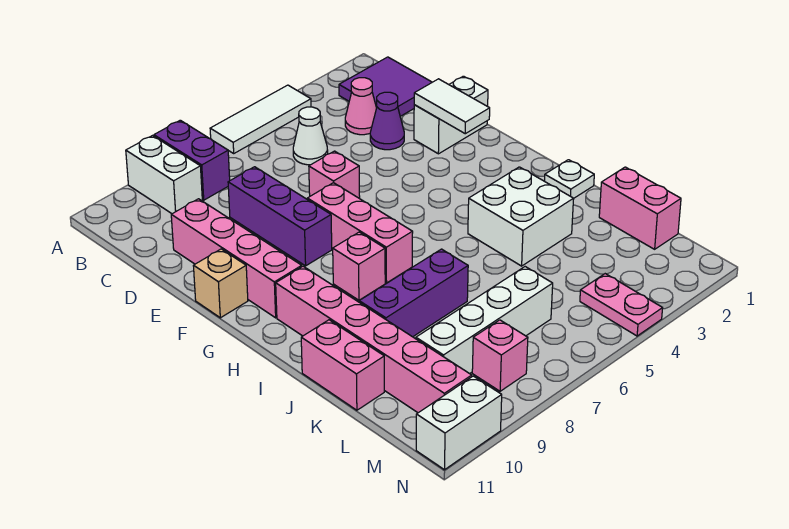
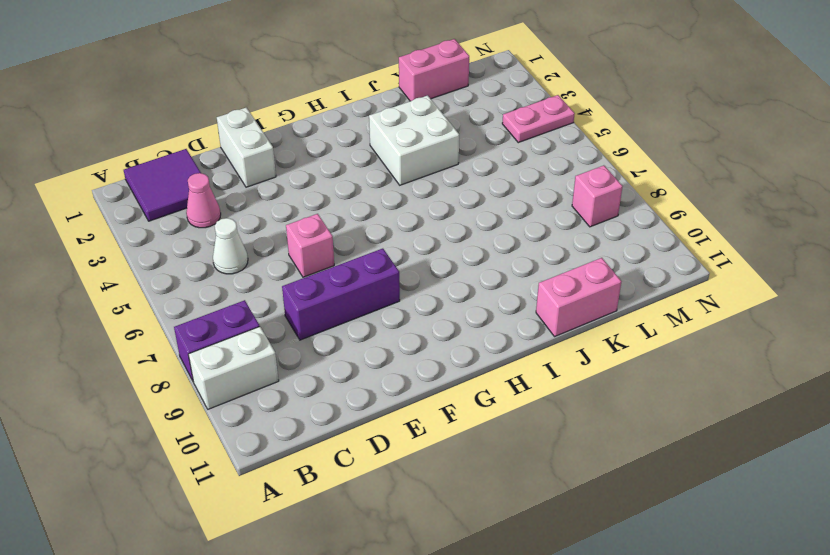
none -> white 1x3 tile [210,85,311,153]
none -> purple 1x1 cone [370,92,404,150]
none -> pink 1x4 brick [171,199,302,318]

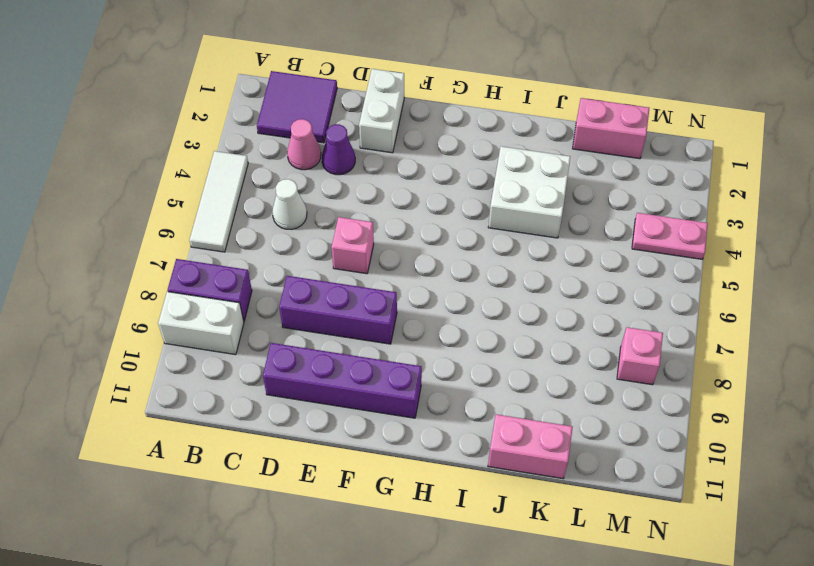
purple 1x4 brick [263,343,422,418] -> pink 1x4 brick [171,199,302,318]
none -> pink 1x3 brick [307,183,413,283]
none -> tan 1x1 brick [193,249,248,318]
none -> pink 1x1 brick [333,232,385,300]

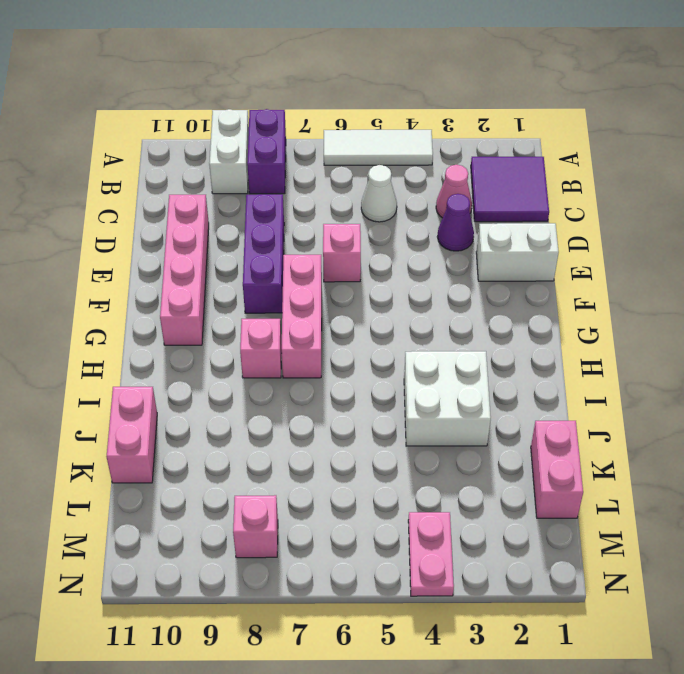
none -> tan 1x1 brick [193,249,248,318]
none -> pink 1x6 brick [276,266,472,413]
none -> white 1x1 plate [545,160,594,198]

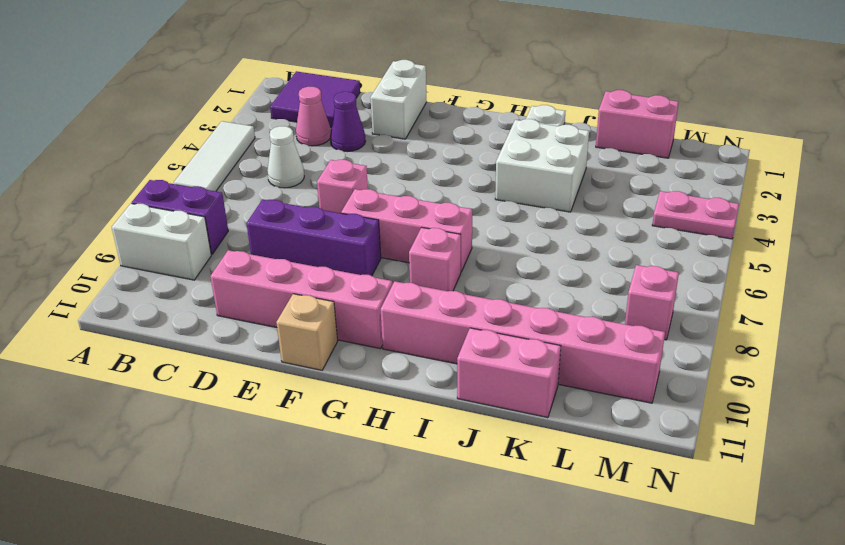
none -> purple 1x3 brick [359,249,468,337]
none -> white 1x4 brick [416,267,553,374]
none -> white 1x2 brick [416,376,502,470]

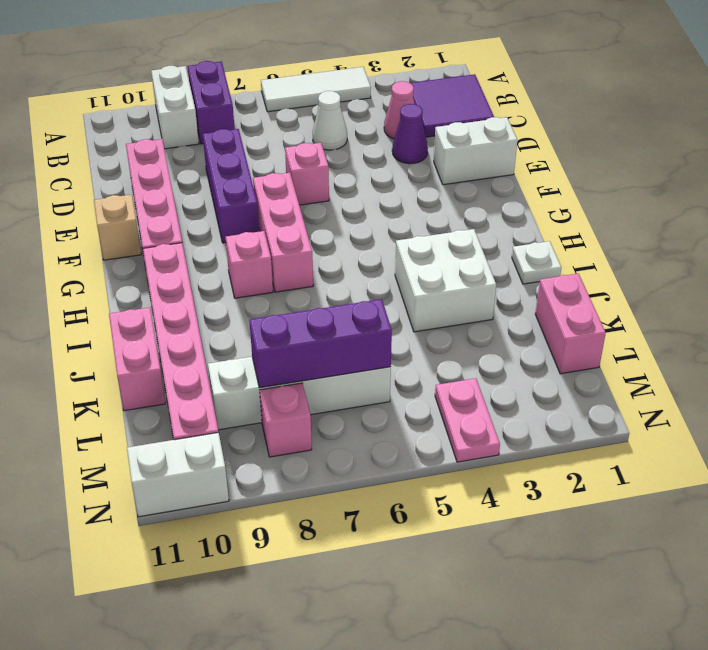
purple 1x3 brick [249,299,392,388] -> purple 1x3 brick moved to [359,249,468,337]
none -> white 1x2 tile [414,79,490,134]

